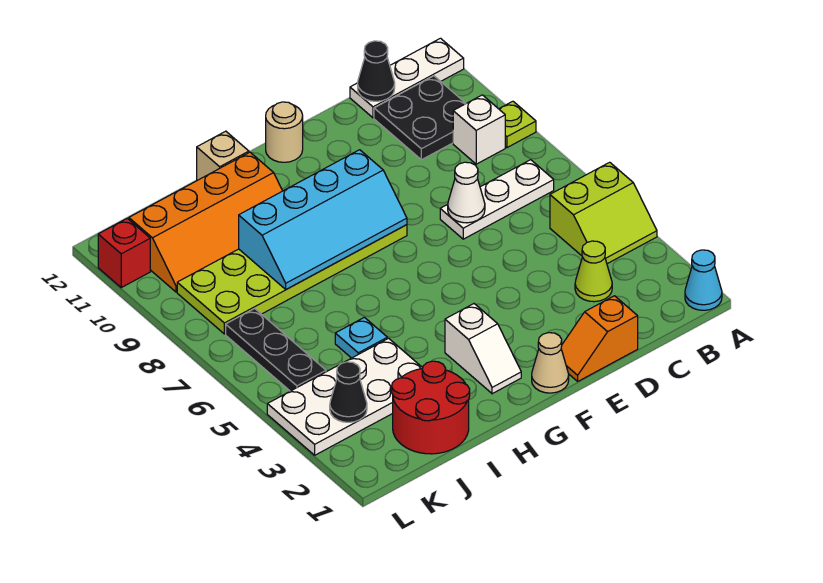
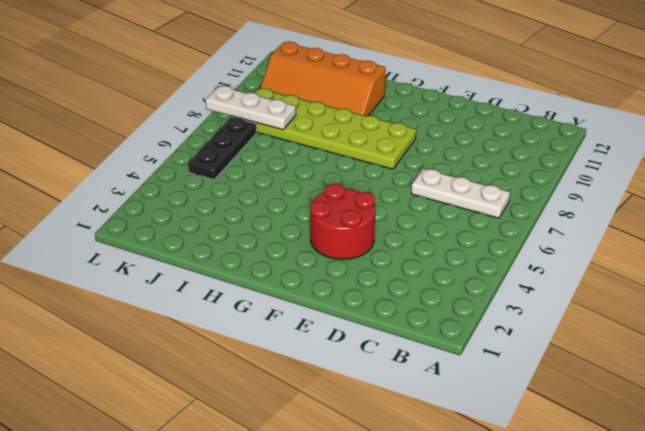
red 2x2 round brick [310,183,375,259] -> red 2x2 round brick moved to [392,361,470,454]
white 1x3 plate [206,86,296,130] -> white 1x3 plate moved to [350,38,464,118]
none -> cyan 1x1 cone [685,250,722,310]
none -> lime 2x2 slope [550,162,657,264]
none -> lime 1x1 plate [499,101,536,148]

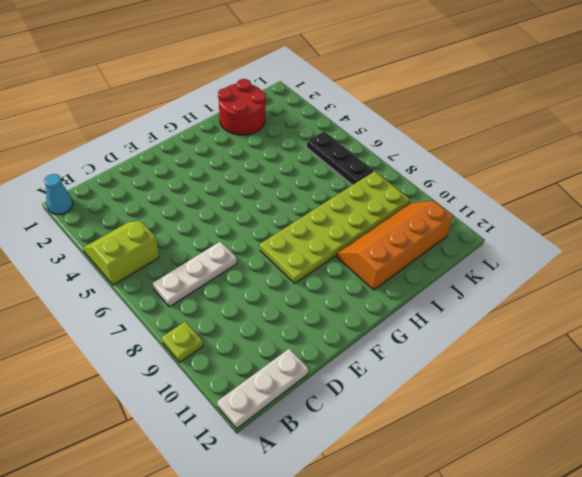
none -> white 1x1 brick [453,95,505,164]
none -> black 2x2 plate [374,76,466,160]
none -> lime 1x1 cone [575,241,612,302]

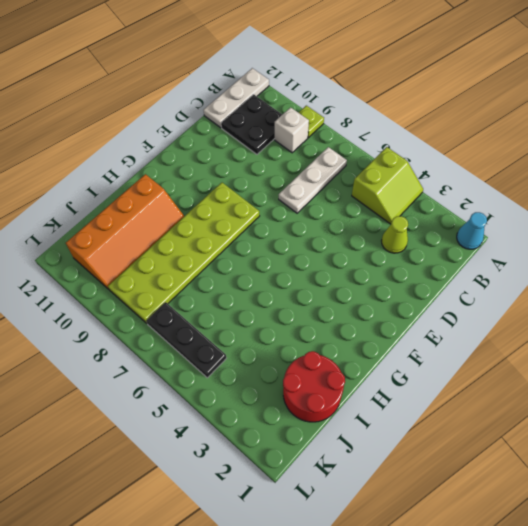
none -> orange 1x2 slope [561,296,638,381]
none -> tan 1x1 cone [532,333,569,393]
none -> tan 1x1 round brick [266,102,303,162]

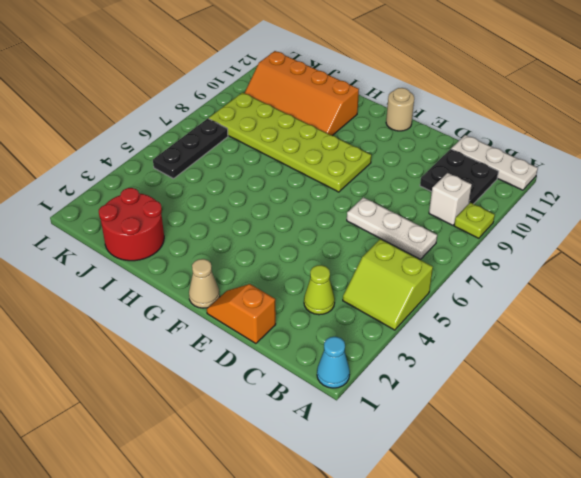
none -> white 1x2 slope [445,304,521,394]
none -> tan 1x1 brick [197,131,249,180]
none -> white 2x4 plate [267,338,423,455]

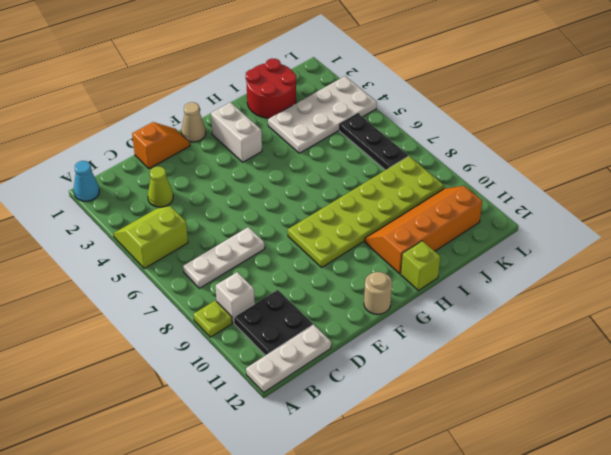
white 1x2 brick [211,102,262,162] -> white 1x2 slope [445,304,521,394]
lime 1x1 brick [401,241,440,291] -> tan 1x1 brick [197,131,249,180]
none -> cyan 1x1 plate [335,317,387,358]
none -> red 1x1 brick [98,218,150,287]
none -> black 1x1 cone [358,41,395,101]

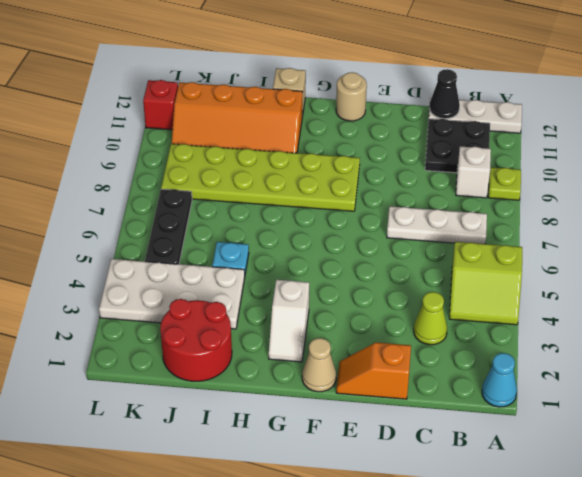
none -> white 1x1 cone [448,162,485,223]
none -> cyan 2x4 slope [239,150,407,289]
none -> black 1x1 cone [330,362,367,422]

